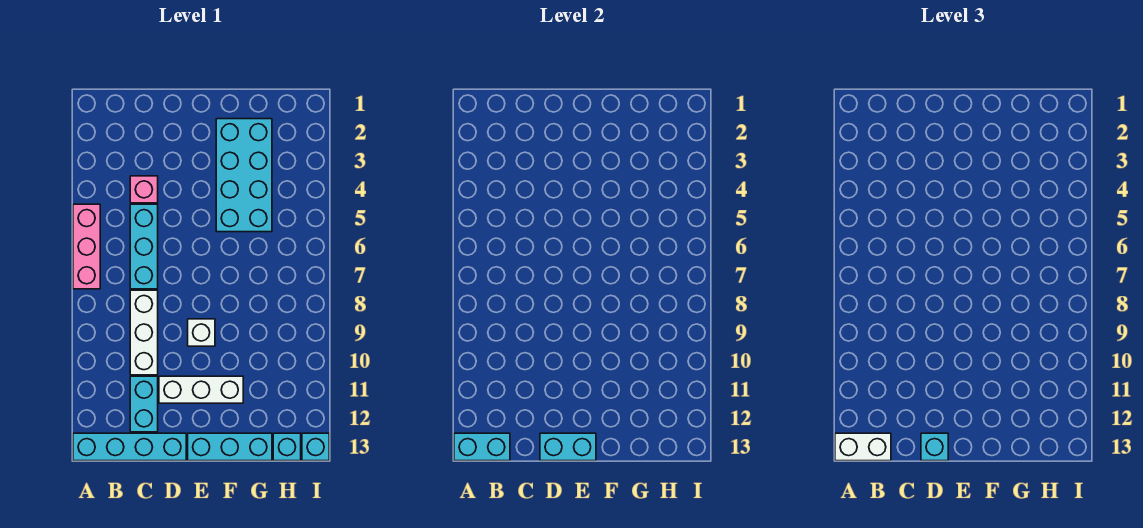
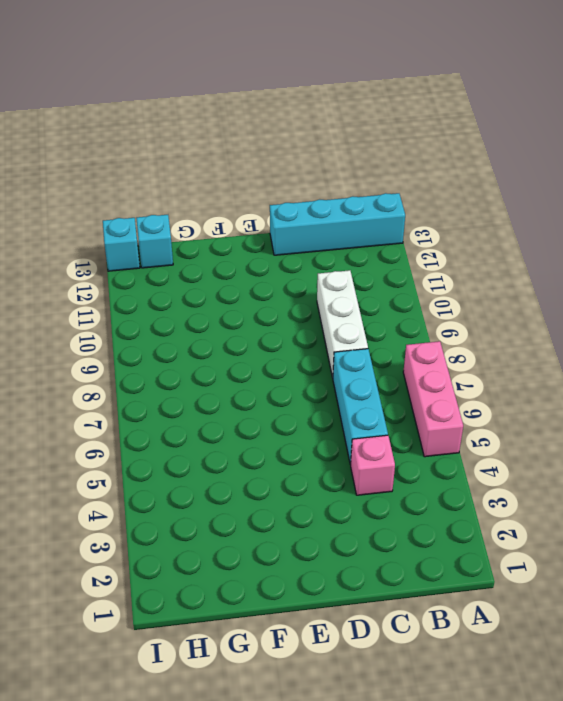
none -> cyan 1x2 brick [130,376,158,432]
none -> white 1x3 brick [159,376,243,403]
none -> white 1x1 brick [188,319,215,346]

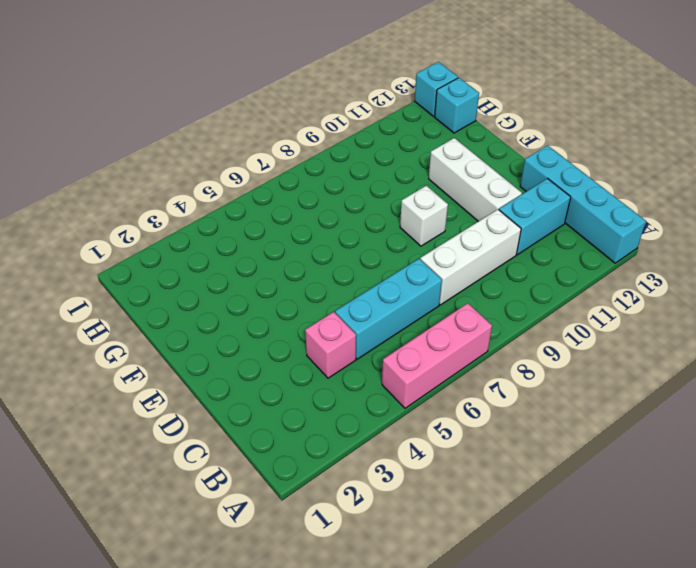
none -> cyan 1x3 brick [188,433,272,461]
none -> cyan 2x4 brick [216,119,272,232]
none -> cyan 1x2 brick [454,433,510,461]

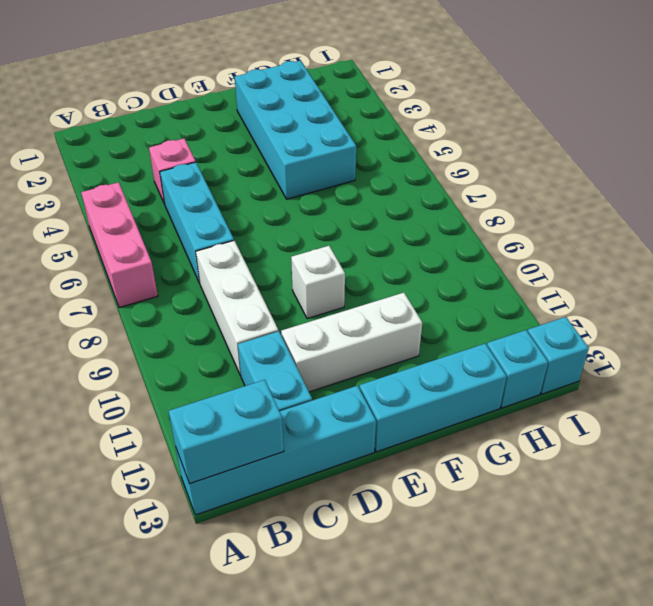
none -> cyan 1x2 brick [540,433,596,461]
none -> white 1x2 brick [835,433,891,461]
none -> cyan 1x1 brick [921,433,948,461]

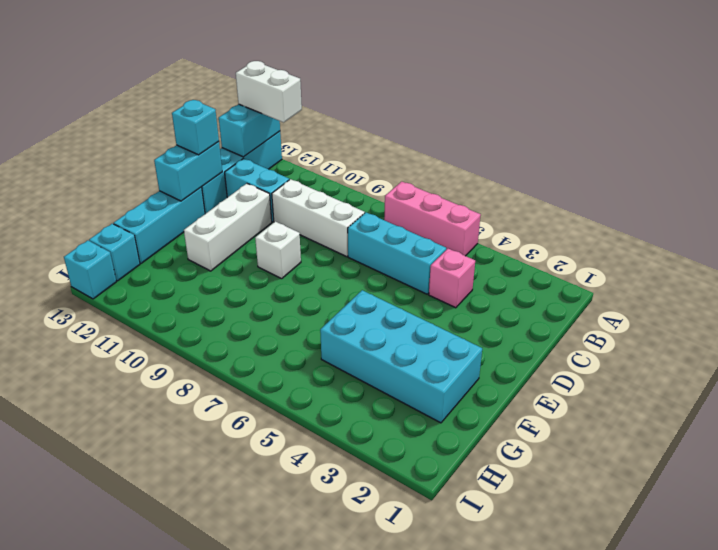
white 1x2 brick [236,61,302,122] -> white 1x2 brick turned to [835,433,891,461]

